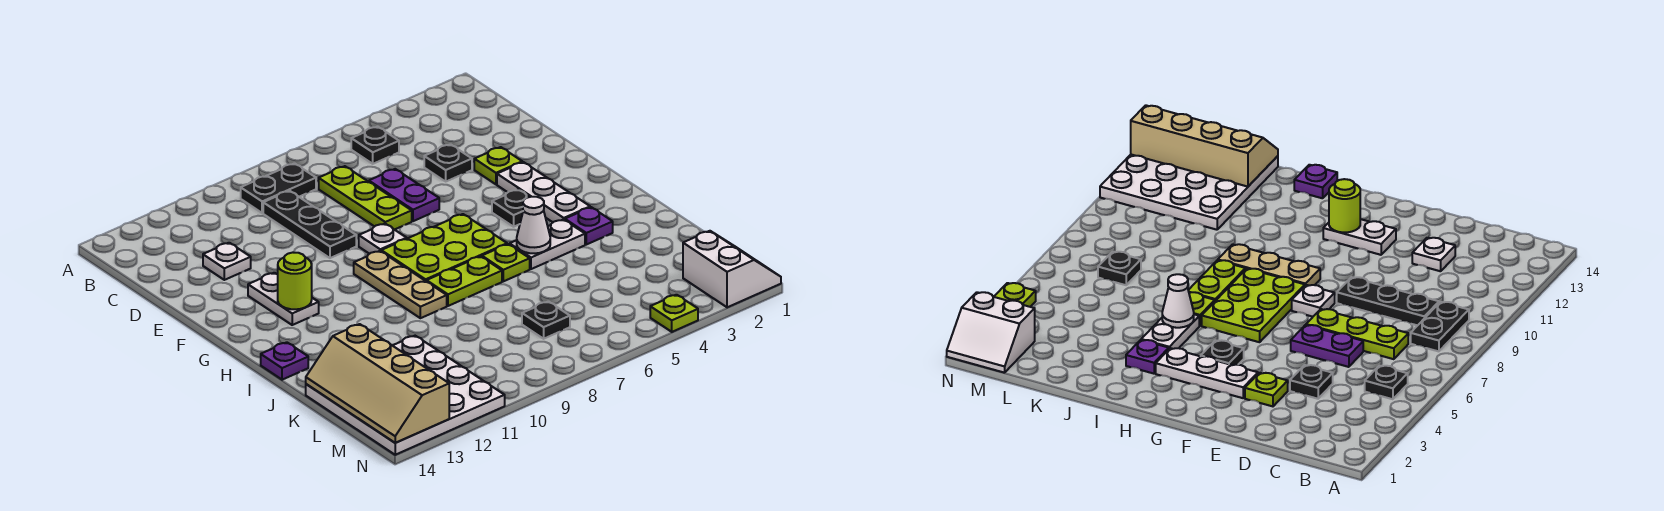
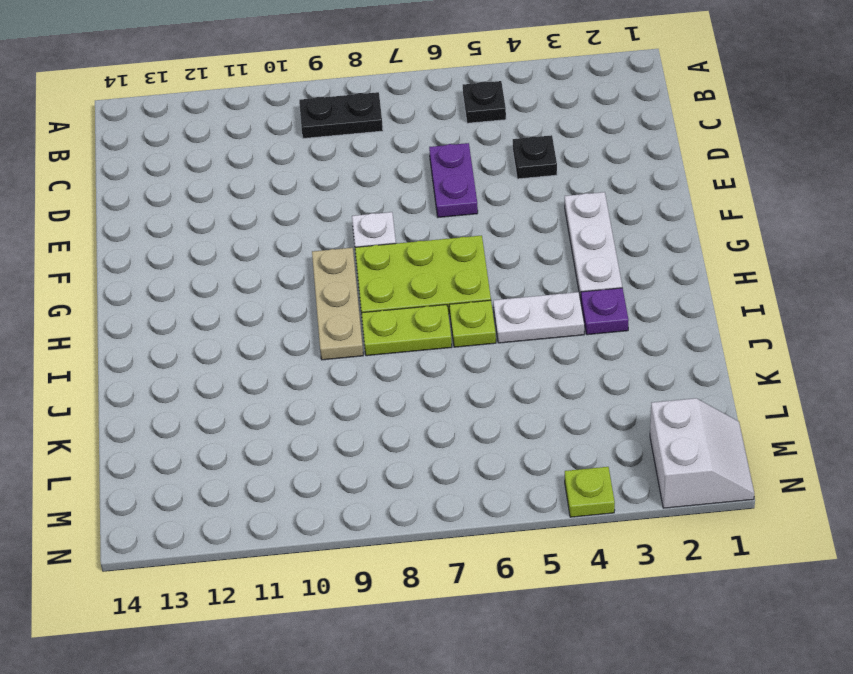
none -> lime 1x3 plate [319,166,412,230]
none -> black 1x3 plate [263,191,356,258]
none -> white 1x1 plate [203,243,251,280]

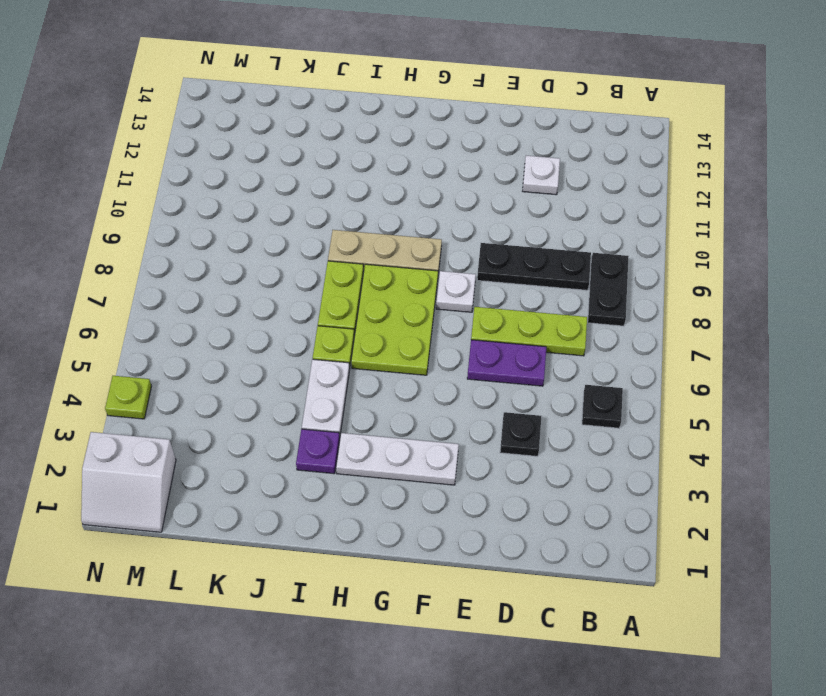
none -> lime 1x1 plate [474,147,522,184]
none -> white 1x2 plate [248,273,319,325]
none -> black 1x1 plate [492,189,529,227]

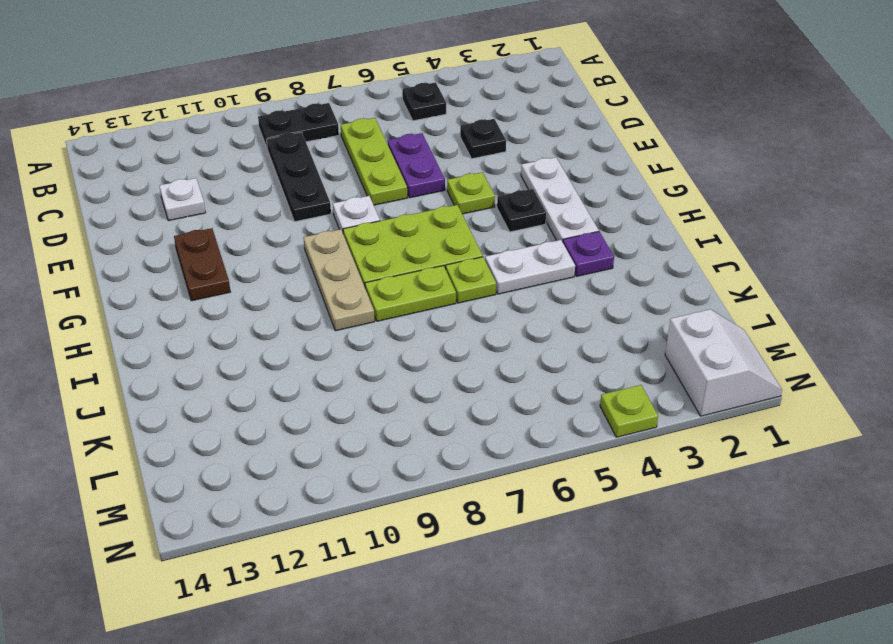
lime 1x1 plate [447,172,495,214] -> lime 1x1 plate moved to [474,147,522,184]
brown 1x2 plate [174,228,230,301] -> white 1x2 plate [248,273,319,325]
none -> purple 1x1 plate [261,342,308,380]
none -> white 4x4 plate [306,336,505,455]
none -> black 1x1 plate [522,301,570,339]

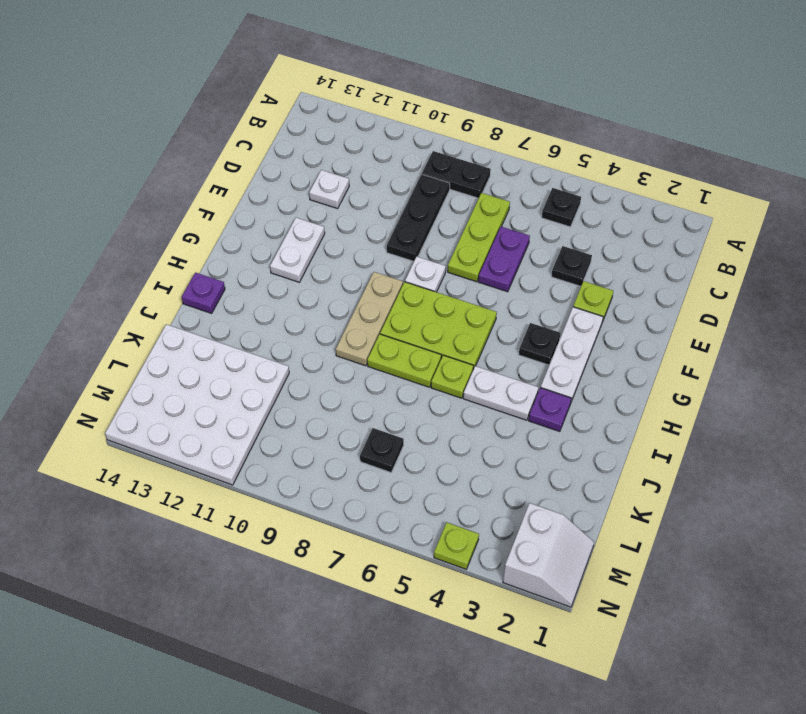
none -> lime 1x1 round brick [278,253,312,309]
none -> white 1x1 cone [517,197,550,253]
none -> tan 2x4 slope [306,324,449,443]

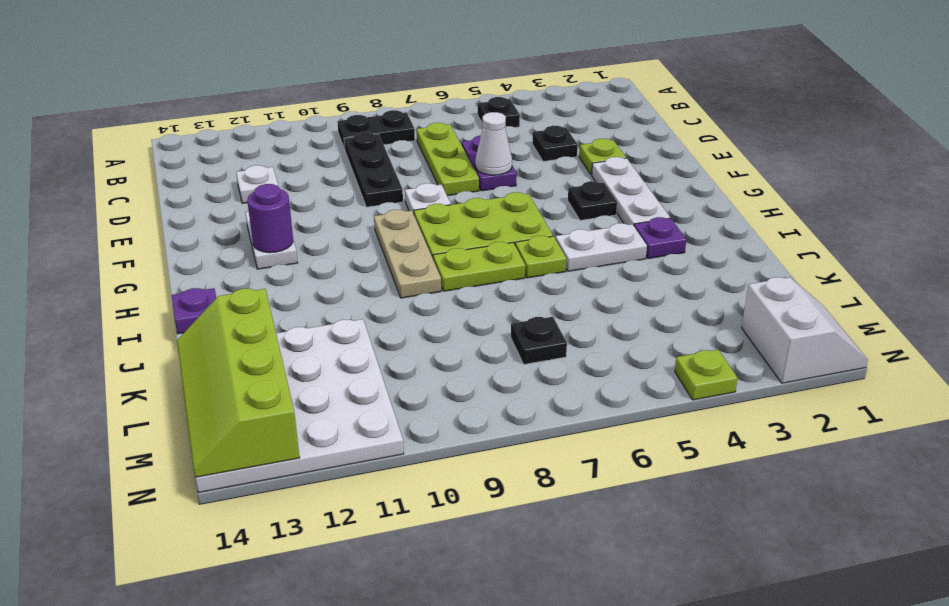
white 1x1 cone [475,112,512,175] -> white 1x1 cone moved to [517,197,550,253]
purple 1x1 round brick [247,184,293,253] -> lime 1x1 round brick [278,253,312,309]
lime 2x4 slope [177,289,300,478] -> tan 2x4 slope [306,324,449,443]

